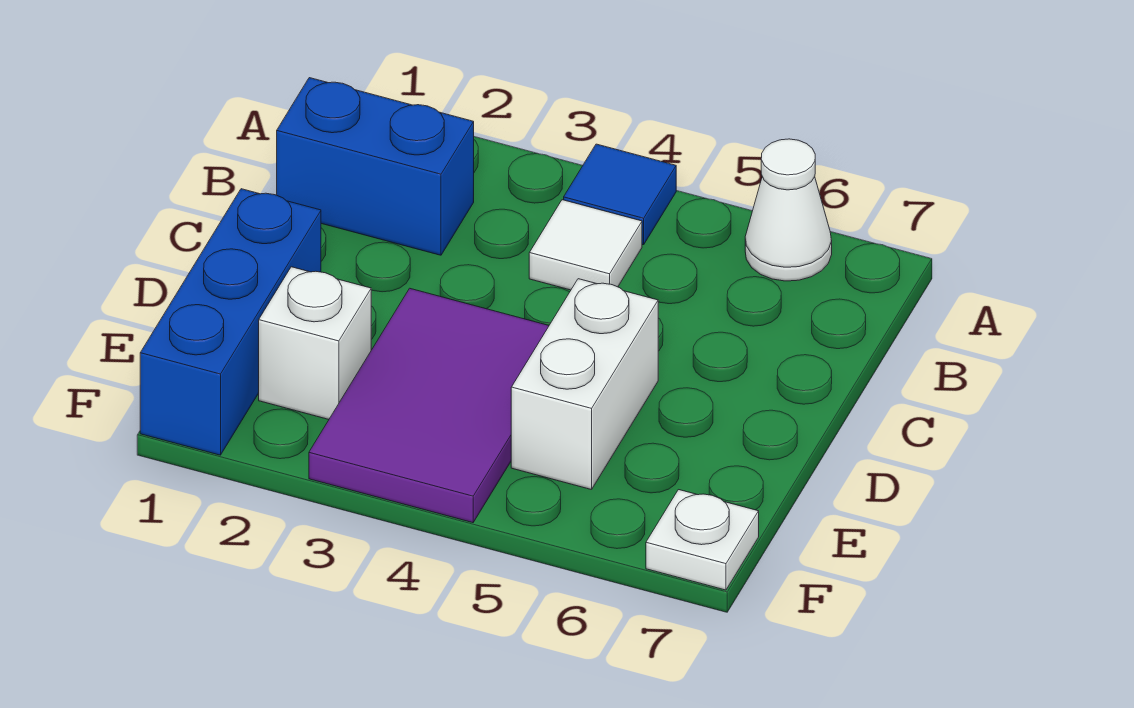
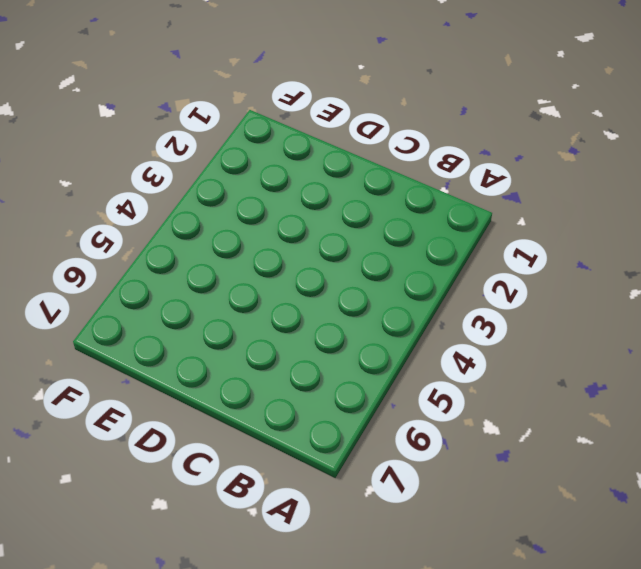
none -> blue 1x1 tile [564,144,676,245]
none -> white 1x1 cone [745,139,832,281]

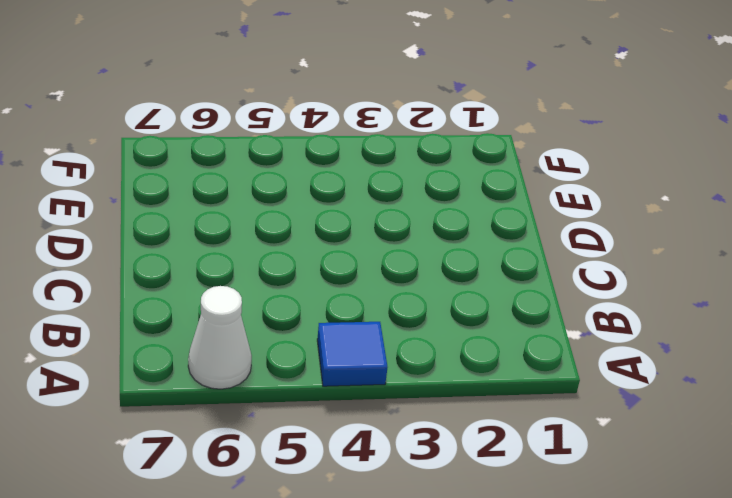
none -> blue 1x2 brick [277,78,474,255]
none -> white 1x1 tile [529,200,642,290]

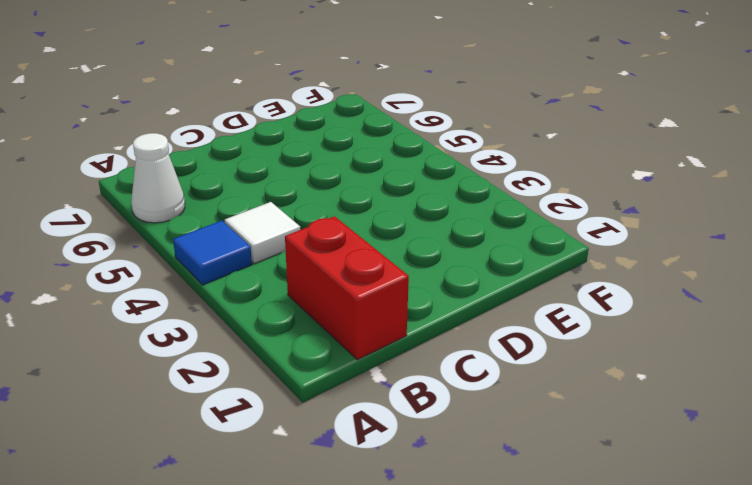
red 1x2 brick [285,216,409,360] -> blue 1x2 brick [277,78,474,255]
none -> blue 1x3 brick [140,189,321,455]
none -> purple 2x3 tile [309,288,549,523]

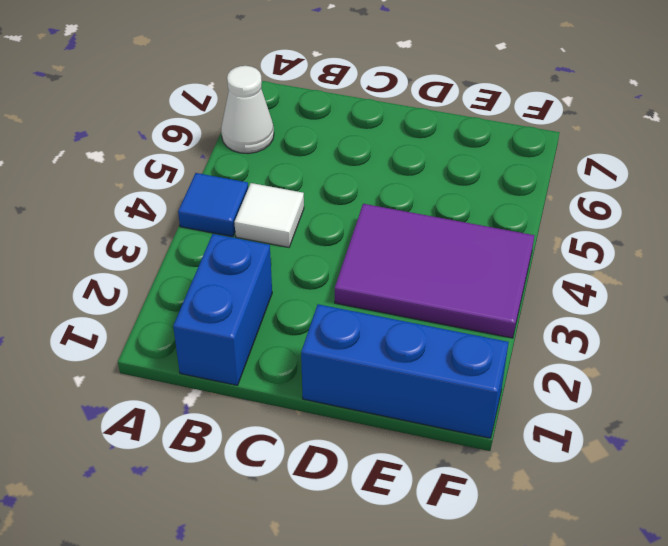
none -> white 1x2 brick [511,279,658,490]
none -> white 1x1 brick [259,267,371,419]

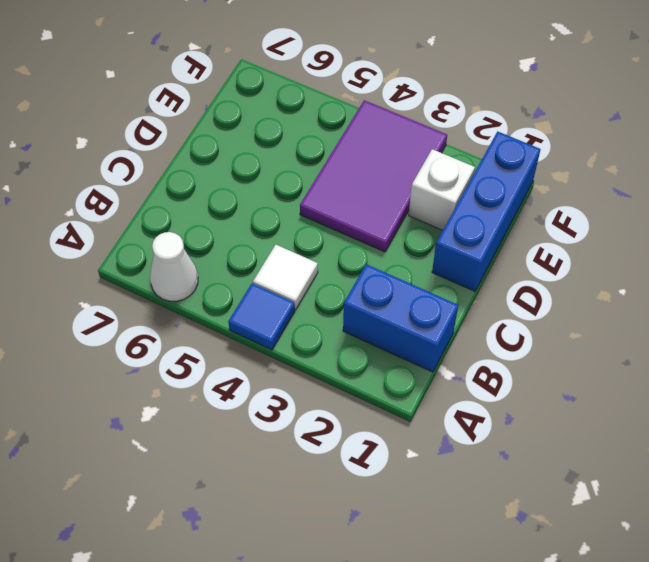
none -> white 1x2 brick [511,279,658,490]
none -> white 1x1 plate [646,490,759,590]

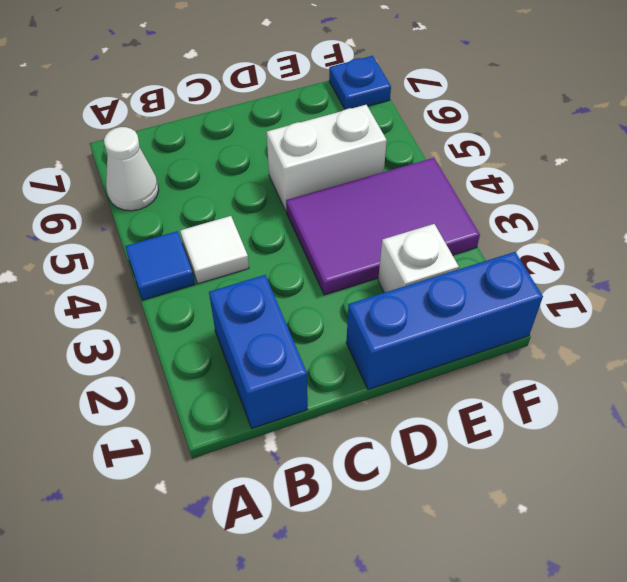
blue 1x1 plate [329,56,391,109] -> white 1x1 plate [646,490,759,590]

